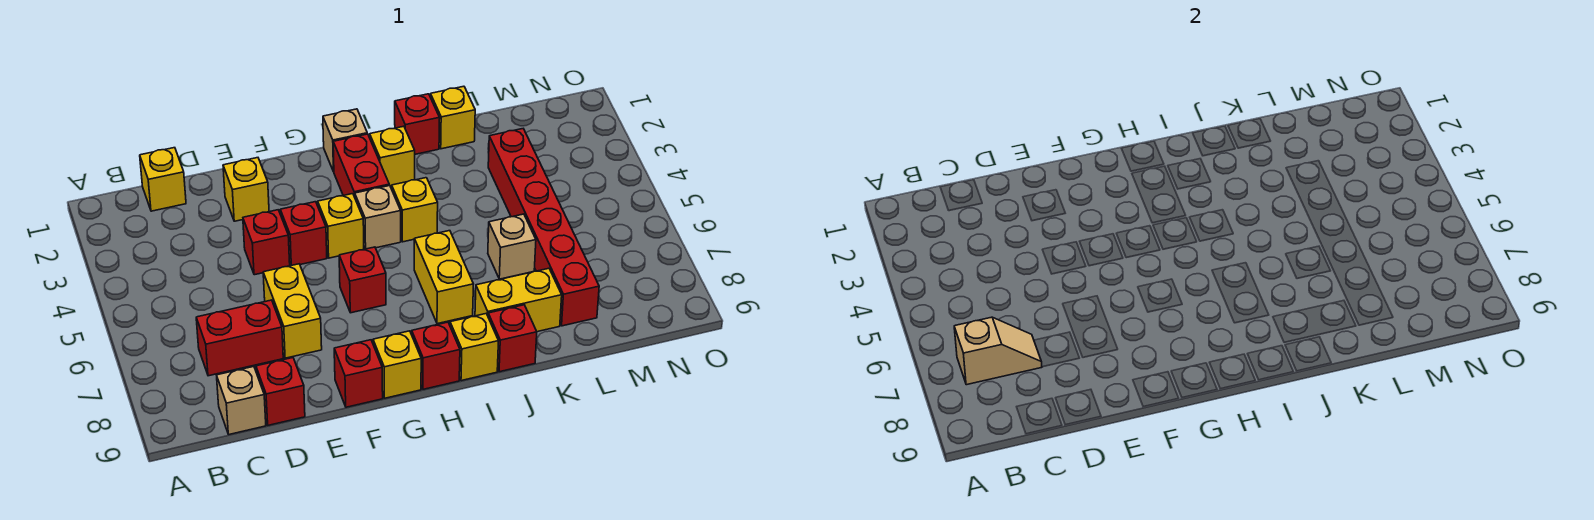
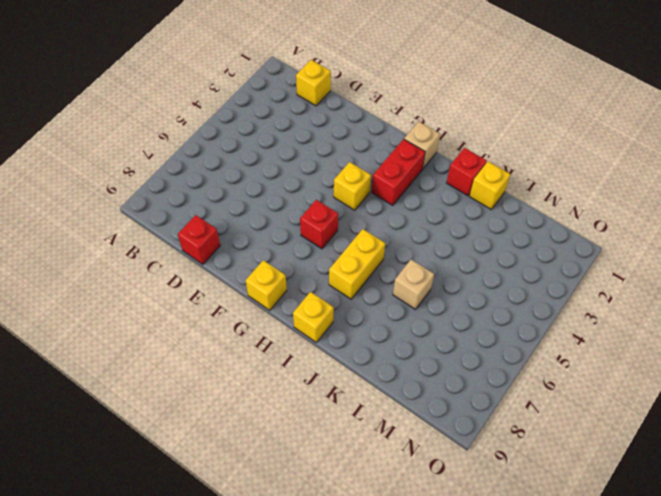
none -> red 1x2 brick [196,300,283,376]
none -> tan 1x1 brick [217,366,266,434]
none -> yellow 1x1 brick [223,158,269,221]

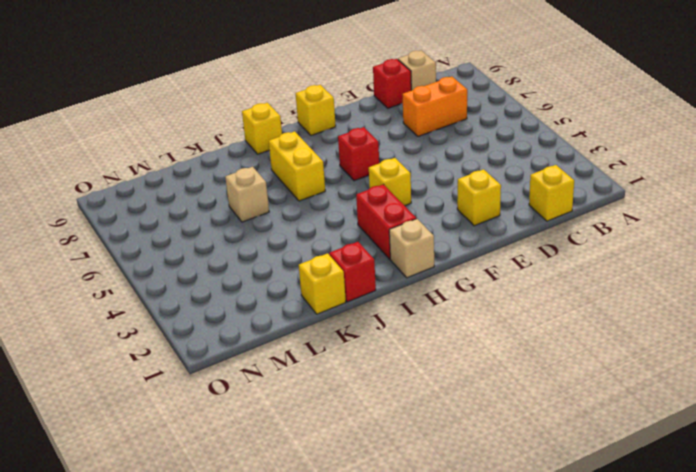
orange 1x2 brick [403,77,467,136] -> red 1x2 brick [196,300,283,376]
none -> red 1x1 brick [243,210,290,275]
none -> yellow 1x2 brick [263,264,322,358]
none -> red 1x1 brick [280,202,327,265]

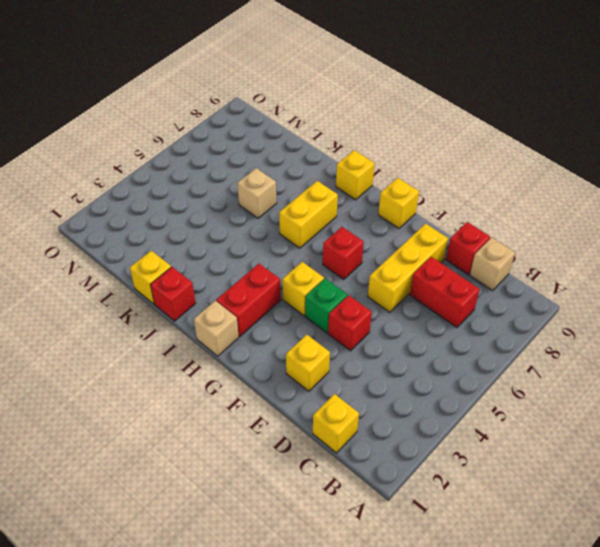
yellow 1x3 brick [368,224,448,312] -> yellow 1x2 brick [263,264,322,358]
green 1x1 brick [305,278,348,333] -> red 1x1 brick [280,202,327,265]
none -> red 1x1 brick [334,340,383,407]
none -> tan 1x1 brick [355,185,401,249]
none -> red 1x1 brick [412,322,460,389]

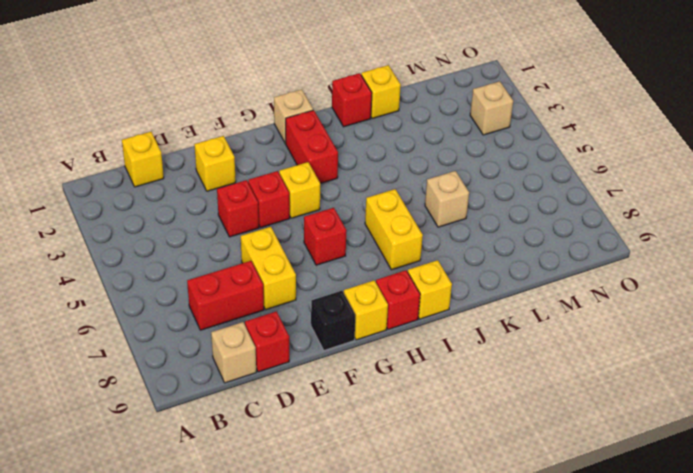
black 1x1 brick [311,291,356,350] -> red 1x1 brick [334,340,383,407]
tan 1x1 brick [470,81,513,135] -> tan 1x1 brick moved to [355,185,401,249]
none -> yellow 1x1 brick [370,126,415,187]
none -> yellow 1x1 brick [392,178,438,242]
none -> yellow 1x2 brick [475,268,562,332]

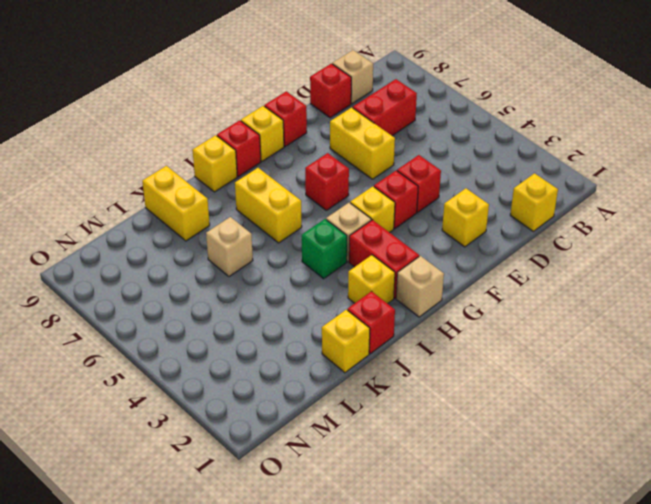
green 1x1 brick [302,219,347,279] -> yellow 1x1 brick [392,178,438,242]
yellow 1x2 brick [142,166,210,241] -> yellow 1x2 brick turned to [475,268,562,332]
none -> red 1x1 brick [488,305,537,372]
none -> red 1x6 brick [488,129,599,326]
none -> tan 1x2 slope [954,317,1042,385]

